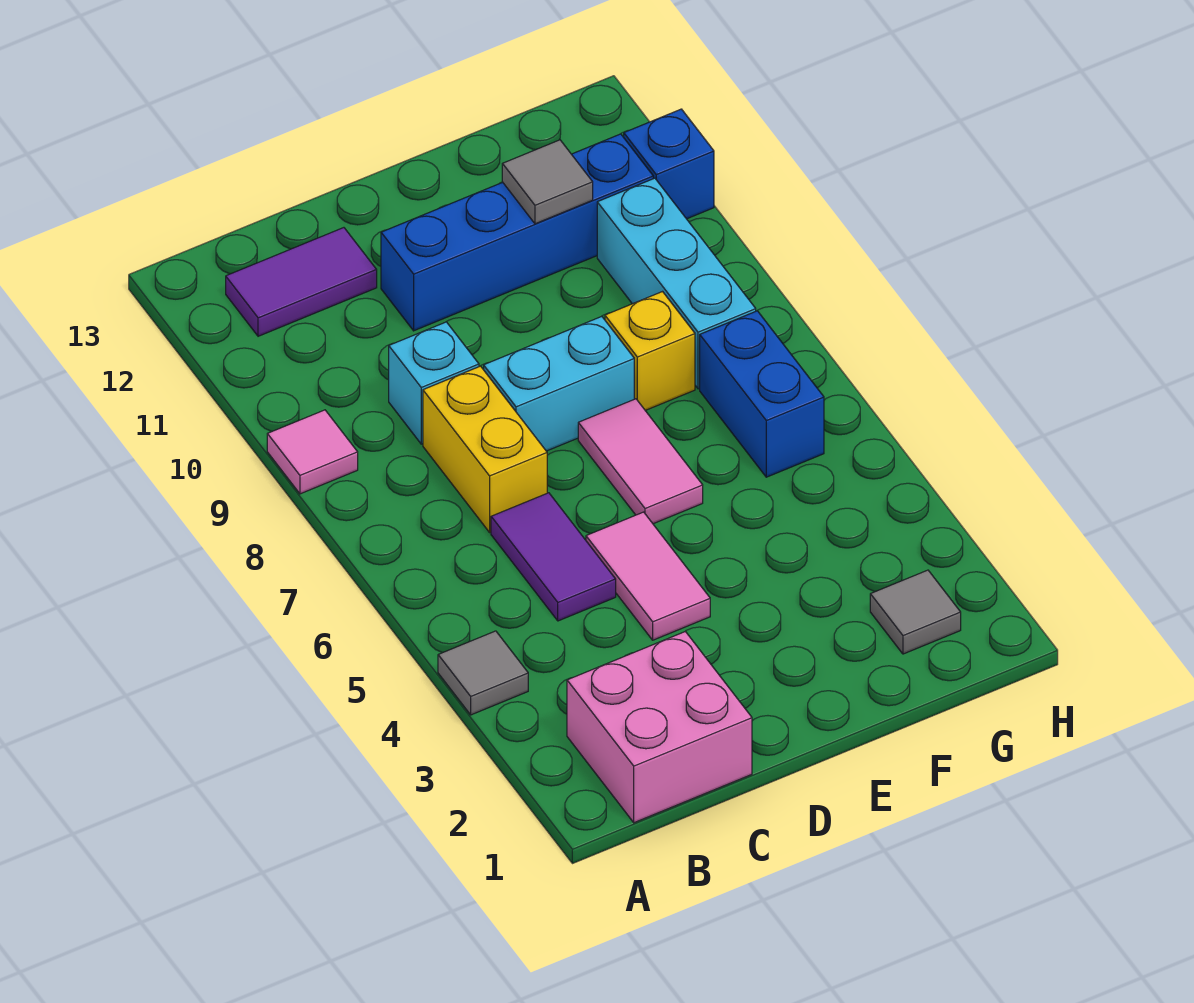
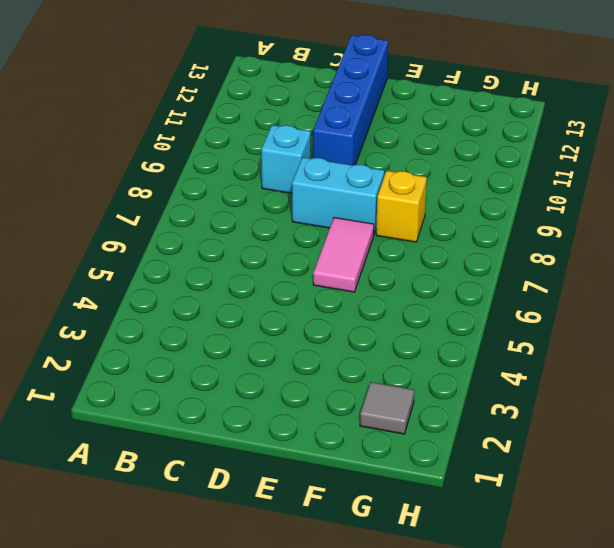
blue 1x4 brick [313,35,388,165] -> blue 1x4 brick turned to [381,134,653,331]
none -> grey 1x1 tile [438,631,528,715]
none -> pink 1x1 tile [267,410,358,494]
none -> pink 2x2 brick [567,631,752,823]

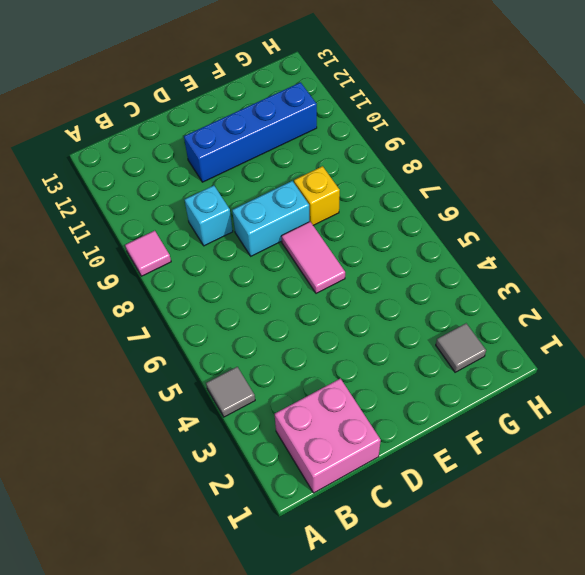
none -> purple 1x2 tile [226,228,377,336]
none -> purple 1x2 tile [491,493,616,621]
none -> yellow 1x2 brick [423,366,547,532]

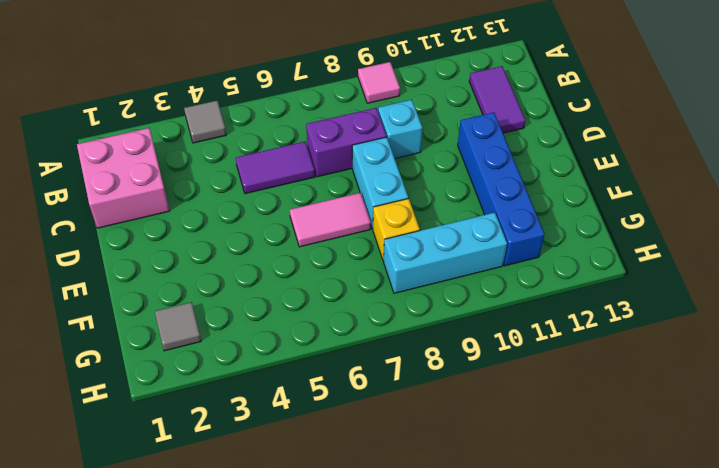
purple 1x2 brick [306,108,386,177] -> yellow 1x2 brick [423,366,547,532]
none -> pink 1x2 tile [586,512,710,640]
none -> blue 1x2 brick [700,311,824,477]
none -> blue 1x1 brick [624,109,714,219]

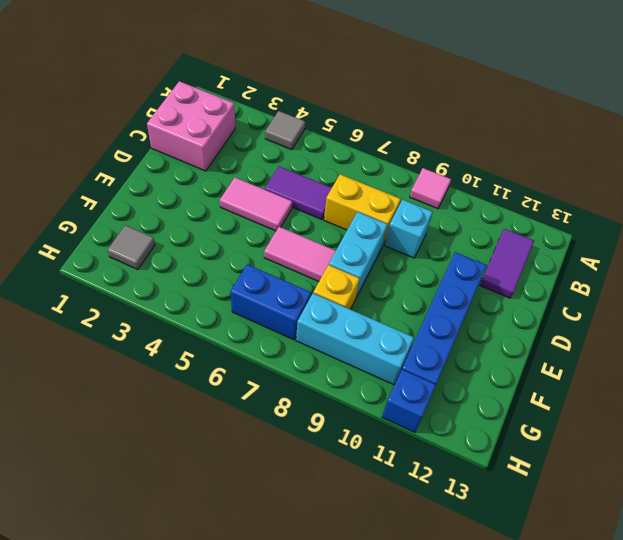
none -> grey 1x1 tile [502,140,593,224]

